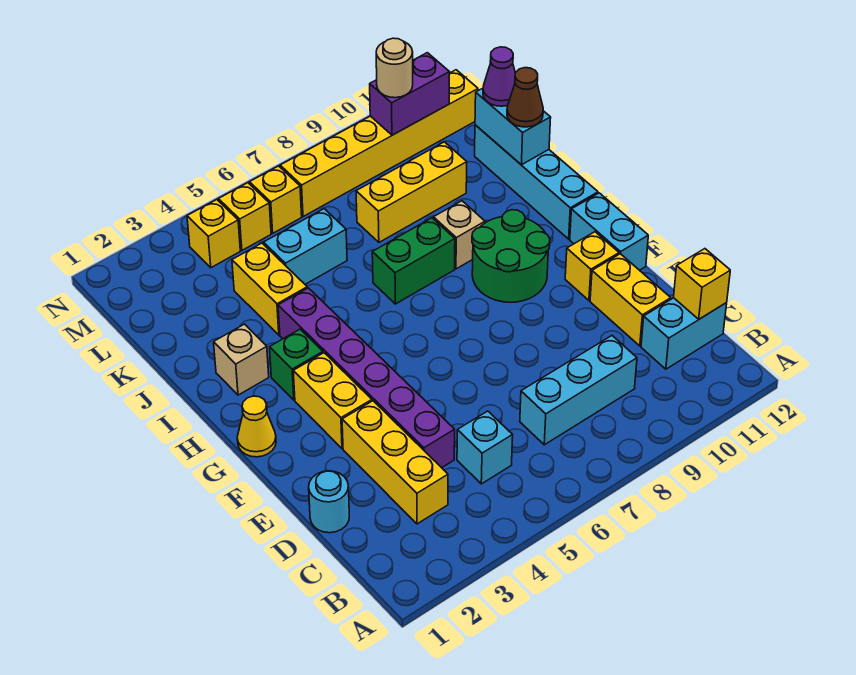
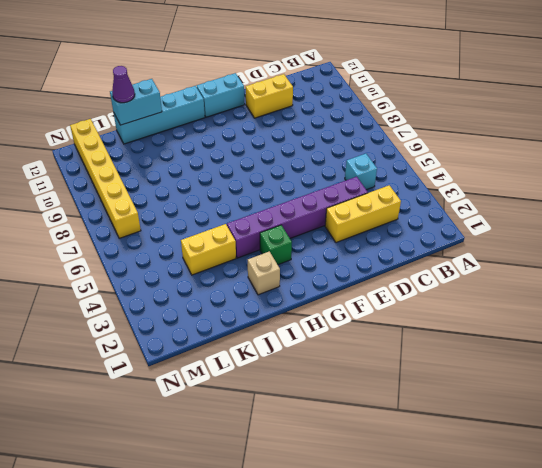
none -> cyan 1x3 brick [520,336,637,445]
none -> cyan 1x2 brick [641,298,727,369]
none -> cyan 1x1 round brick [309,471,349,533]
none -> yellow 1x2 brick [293,353,372,449]

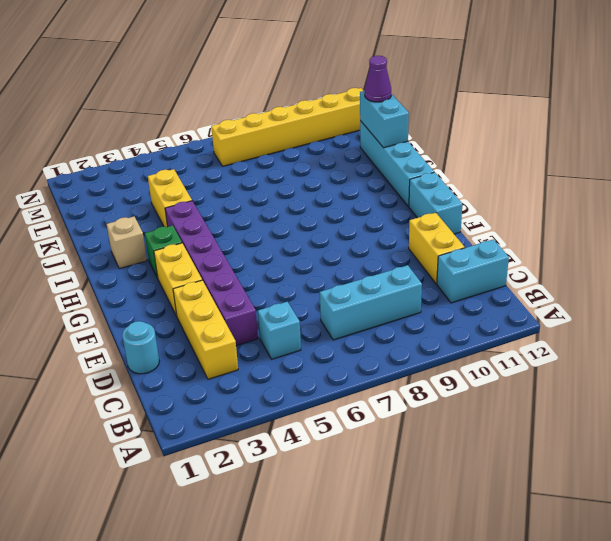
none -> yellow 1x1 brick [565,232,619,300]
none -> yellow 1x1 cone [237,396,276,457]
none -> green 2x2 round brick [472,210,550,302]
none -> green 1x2 brick [372,218,455,304]

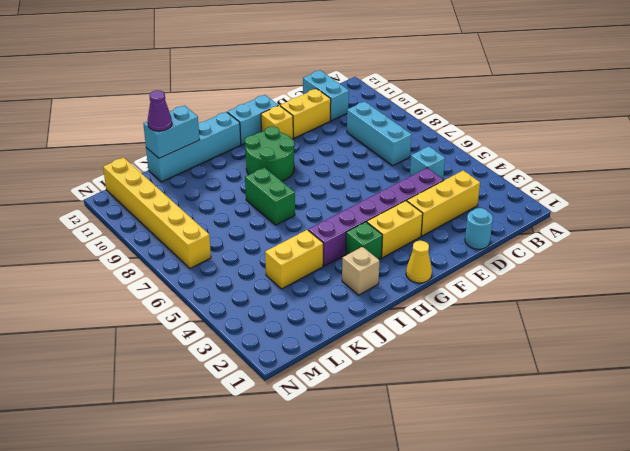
none -> tan 1x1 brick [433,201,485,269]
none -> cyan 1x2 brick [264,209,347,284]
none -> yellow 1x3 brick [356,142,467,242]
none -> yellow 1x1 brick [187,200,240,268]

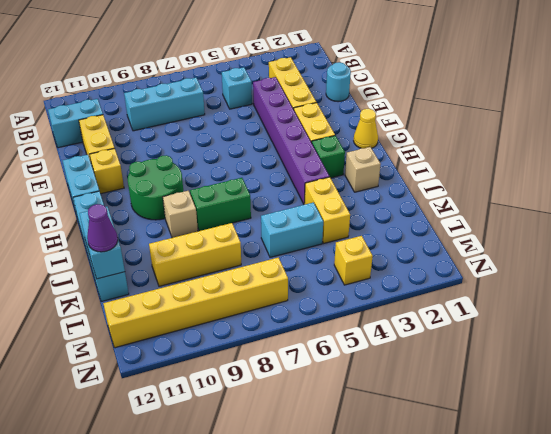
none -> yellow 1x1 brick [218,183,271,250]
none -> yellow 1x1 brick [249,166,302,233]
none -> yellow 1x1 brick [674,249,730,319]
none -> purple 1x2 brick [370,53,450,135]

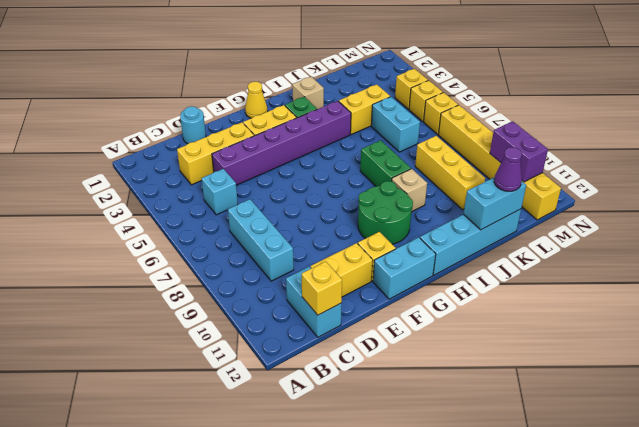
none -> brown 1x1 cone [507,68,543,127]
none -> tan 1x1 round brick [376,38,413,98]

